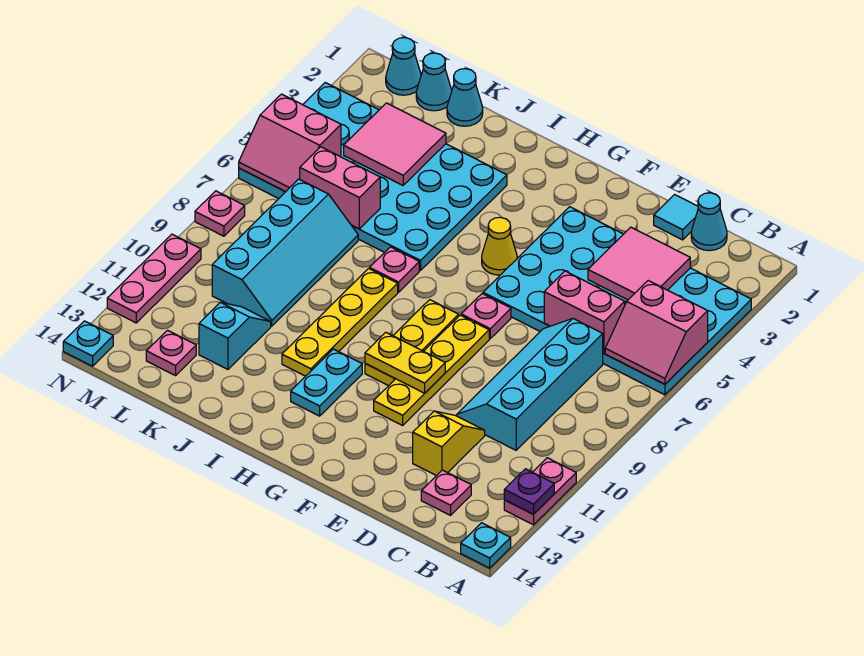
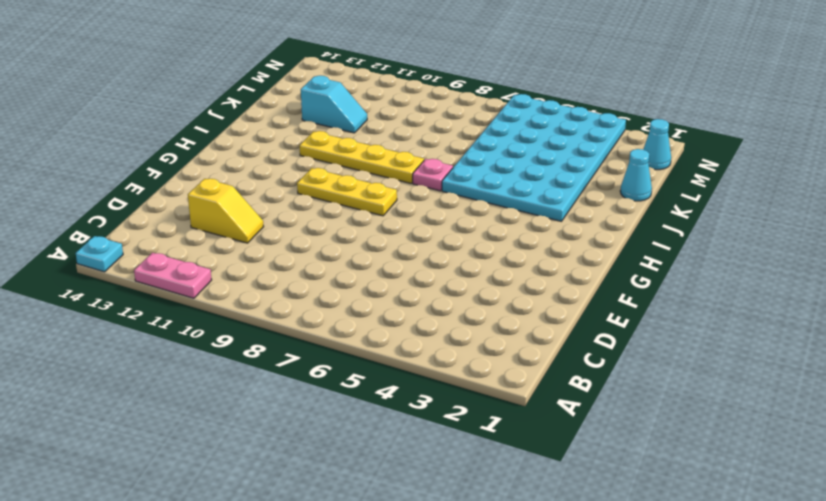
none -> cyan 4x6 plate [483,207,751,395]
none -> cyan 1x1 cone [691,193,727,251]
none -> cyan 2x4 slope [457,319,603,450]
none -> pink 1x1 plate [421,470,471,515]

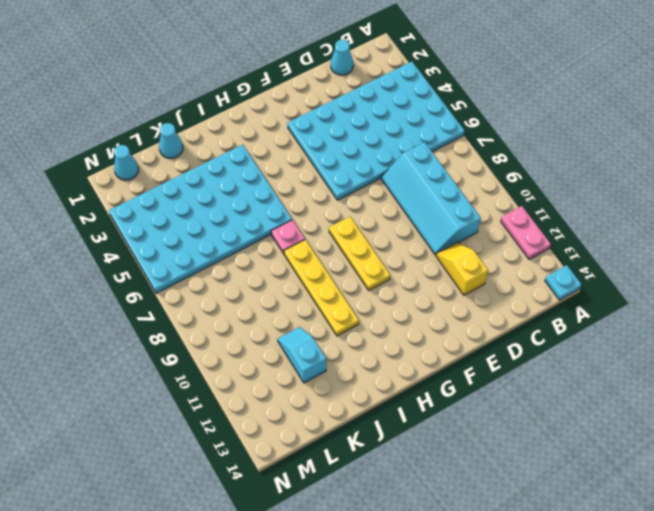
none -> pink 1x1 plate [421,470,471,515]
none -> cyan 1x1 tile [654,195,698,240]
none -> pink 1x1 plate [461,294,511,339]
none -> yellow 1x4 plate [374,315,489,425]

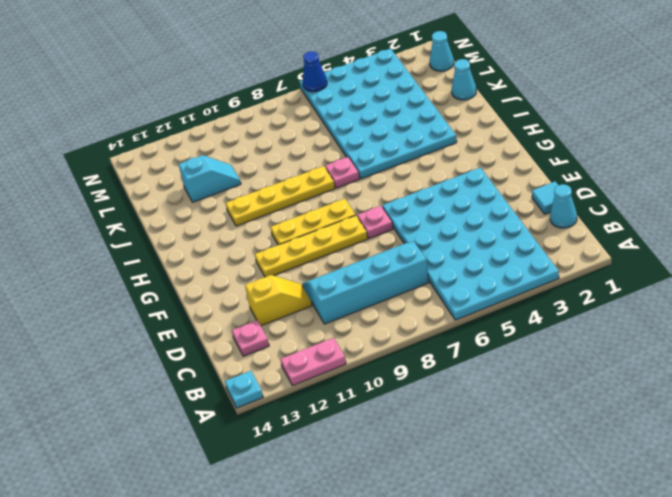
blue 1x1 cone [303,51,327,92] -> pink 2x2 slope [239,94,341,192]
none -> yellow 1x1 cone [482,217,517,275]
none -> cyan 1x2 plate [291,349,362,416]
none -> cyan 2x4 slope [212,179,358,326]
none -> cyan 1x1 cone [416,53,452,111]

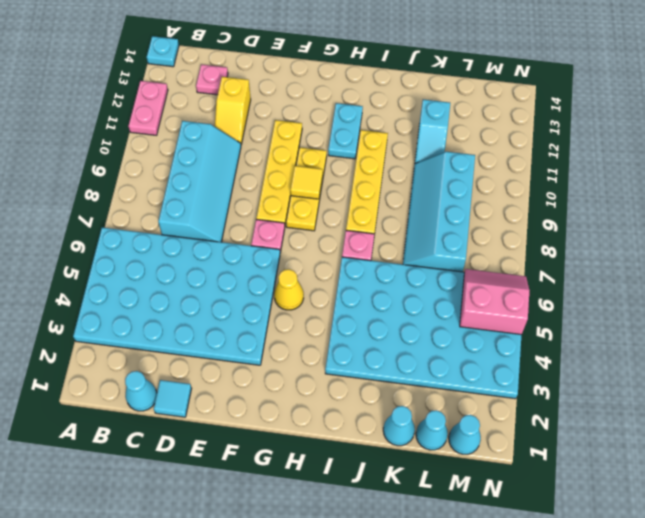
yellow 1x1 tile [290,166,323,199] -> none
none -> pink 1x1 plate [146,330,196,376]
none -> pink 1x1 plate [195,191,245,236]
none -> pink 1x3 plate [107,234,201,323]
none -> cyan 1x1 plate [63,321,113,366]

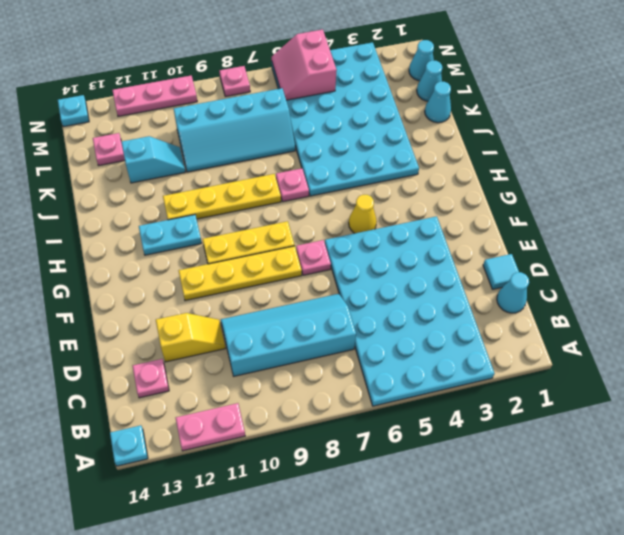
none -> pink 2x2 slope [605,281,708,384]
none -> purple 1x1 plate [504,469,554,514]
none -> pink 2x2 tile [588,227,690,300]
none -> pink 1x2 brick [544,271,625,353]

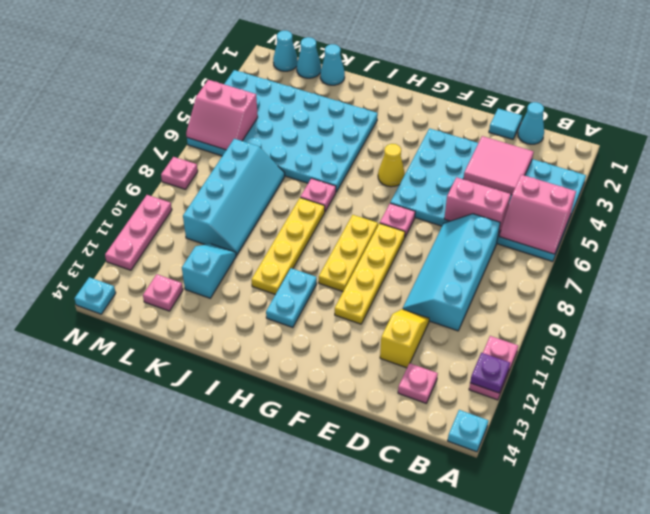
none -> yellow 1x2 plate [365,332,445,393]
none -> pink 2x2 tile [344,103,446,185]
none -> pink 1x2 brick [300,147,380,229]

